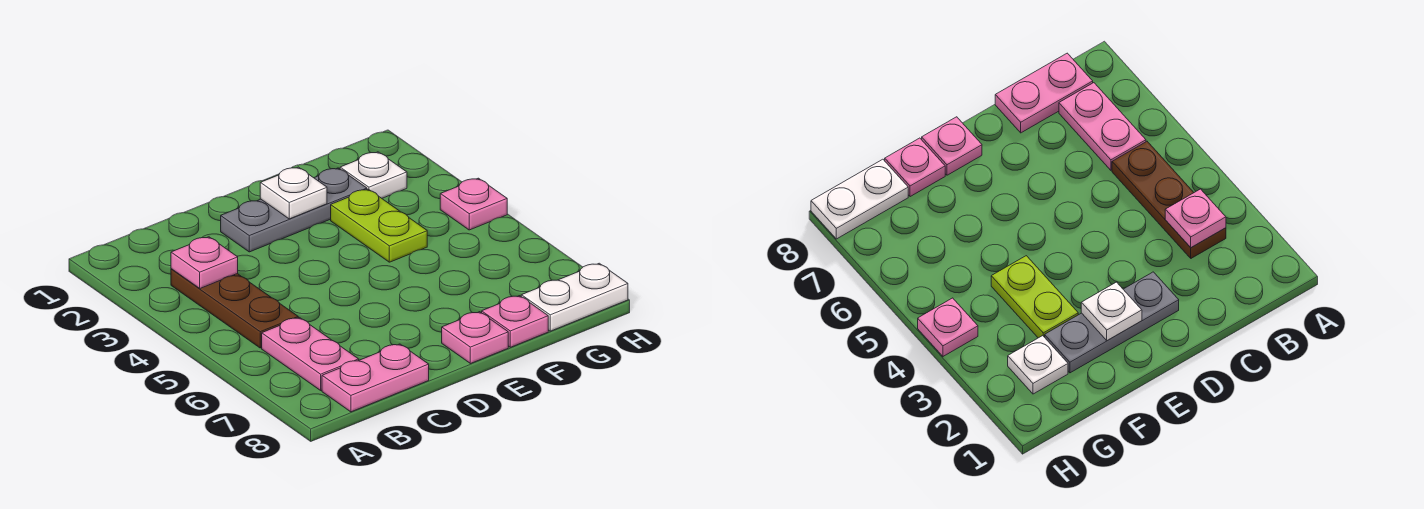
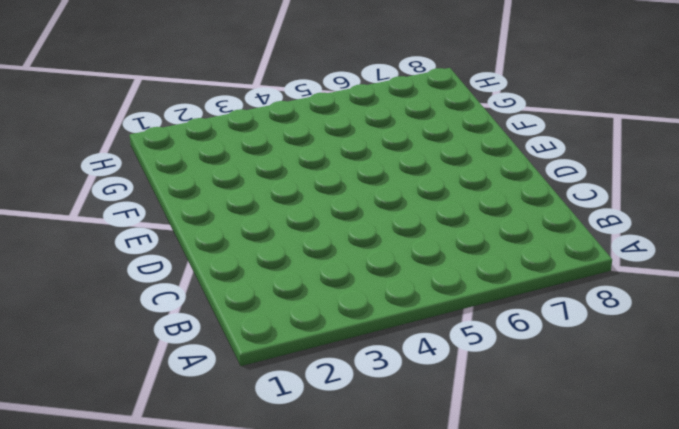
none -> brown 1x3 plate [171,269,298,348]
none -> pink 1x2 plate [262,318,359,390]
none -> pink 1x2 plate [322,344,429,412]

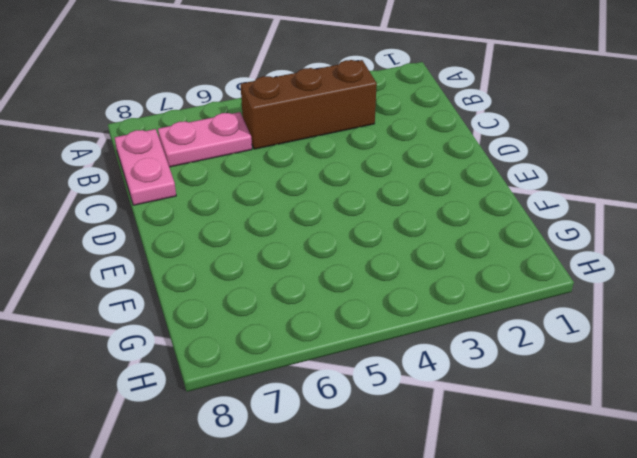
brown 1x3 brick [241,60,377,149] -> brown 1x3 plate [171,269,298,348]
none -> grey 1x3 plate [221,168,367,252]
none -> pink 1x1 plate [442,312,508,364]
none -> lime 1x2 plate [331,189,427,262]

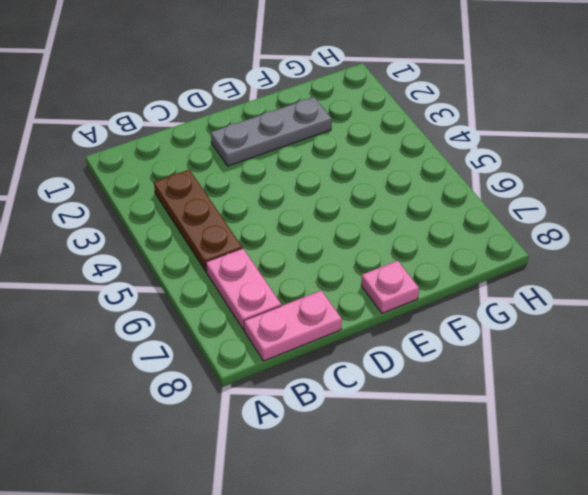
none -> lime 1x2 plate [331,189,427,262]
none -> pink 1x1 plate [482,296,548,347]
none -> white 1x1 plate [340,152,407,198]

